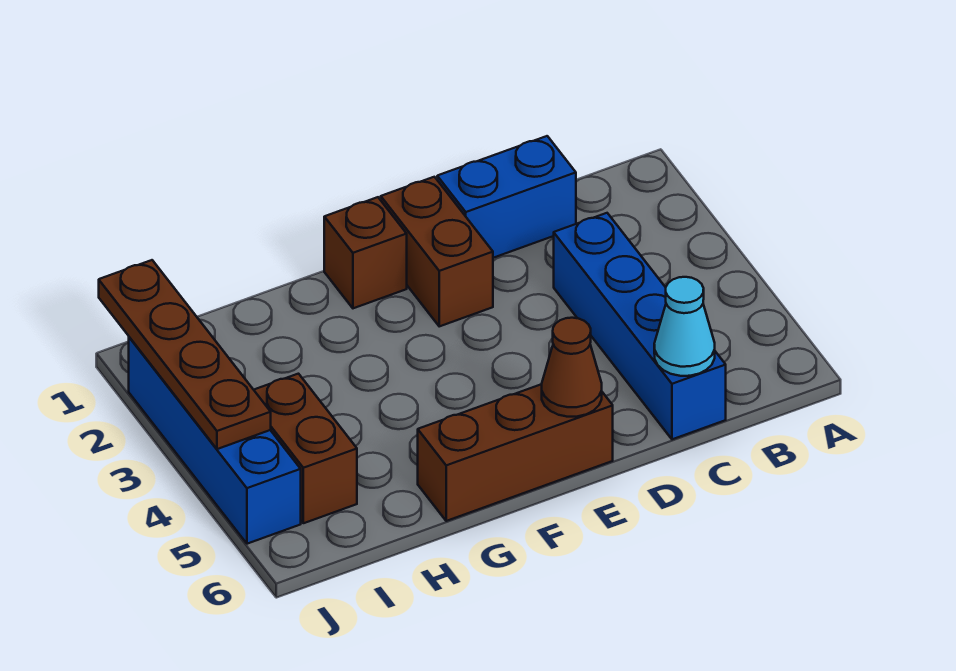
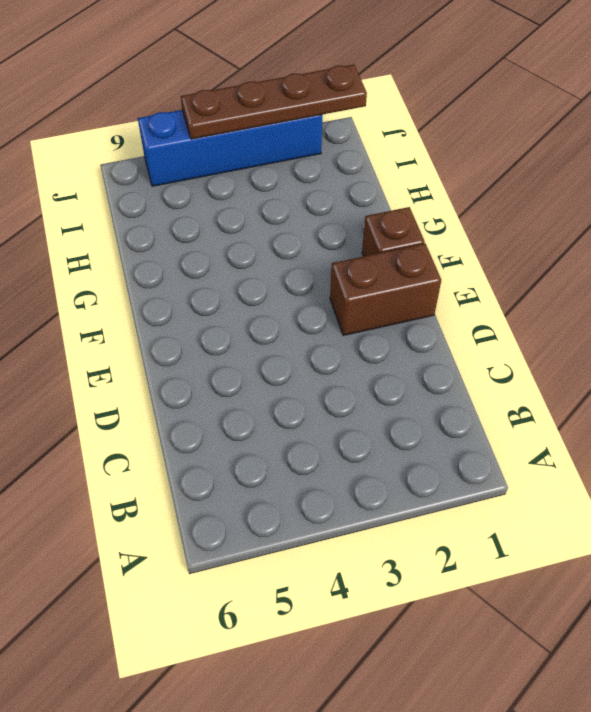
none -> blue 1x2 brick [437,136,576,258]
none -> blue 1x4 brick [554,213,726,439]

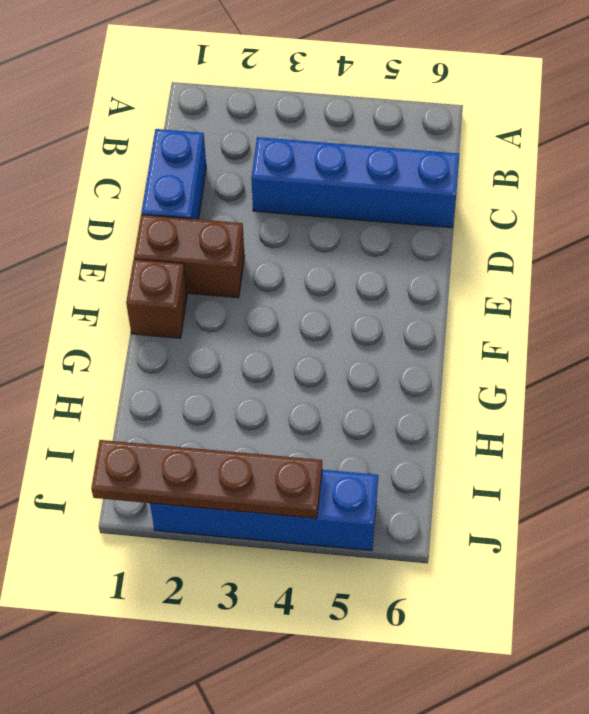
none -> brown 1x3 brick [418,384,613,521]
none -> brown 1x2 brick [254,374,357,523]

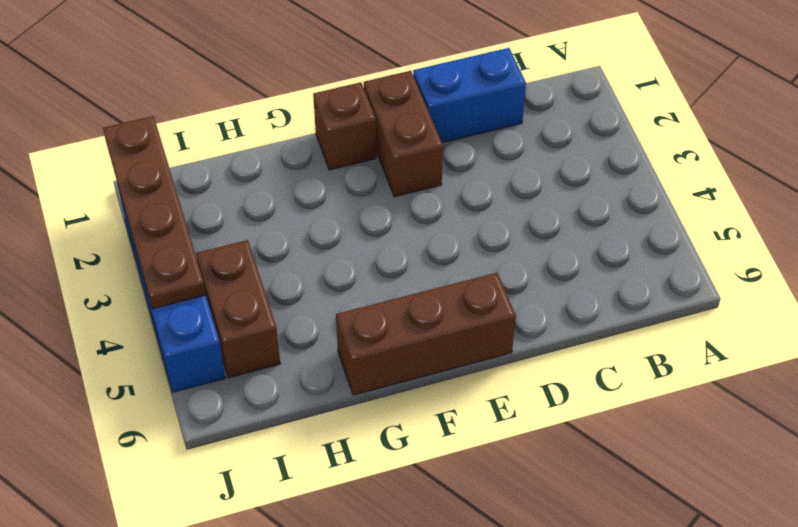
none -> blue 1x4 brick [554,213,726,439]
none -> cyan 1x1 cone [654,277,715,376]

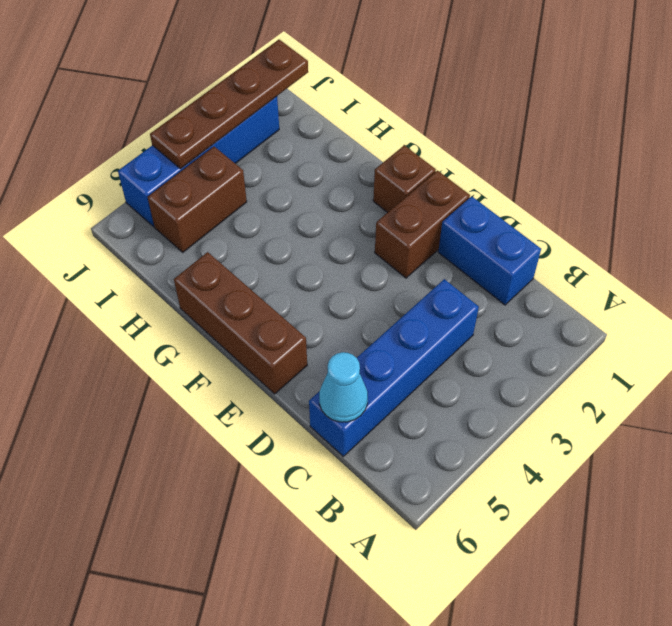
none -> brown 1x1 cone [542,318,602,417]

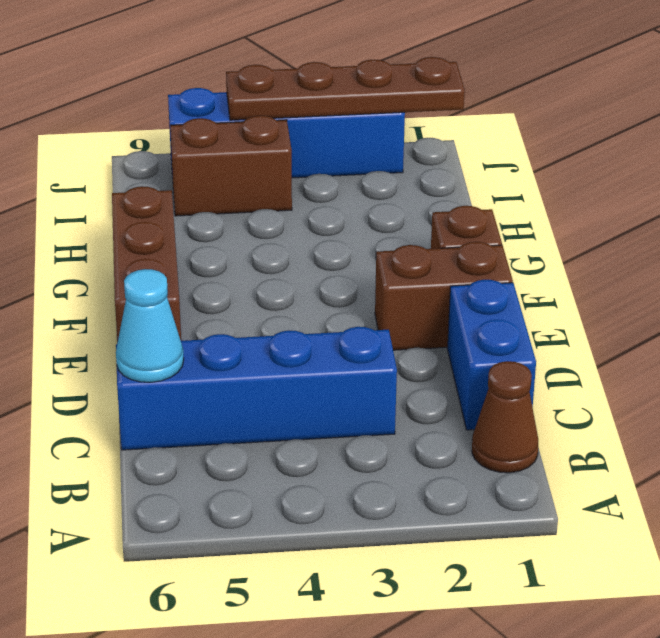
brown 1x1 cone [472,361,538,473] -> brown 1x1 cone moved to [542,318,602,417]

